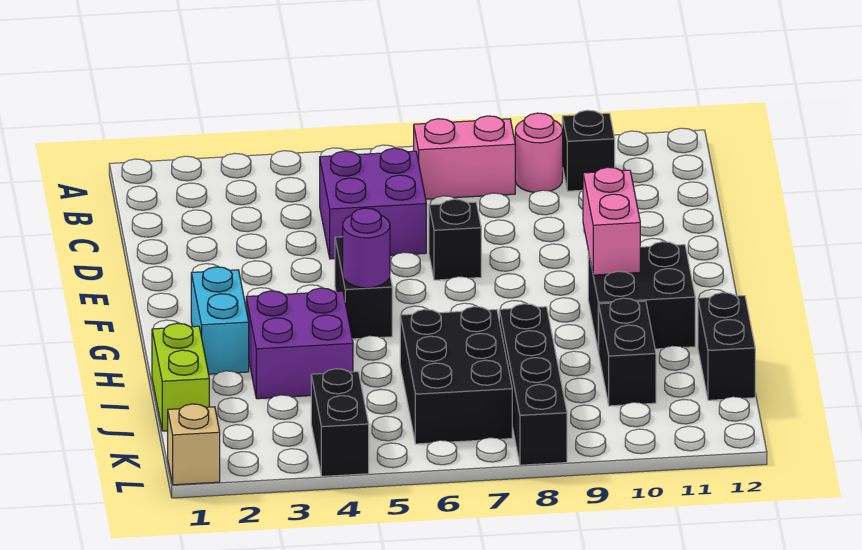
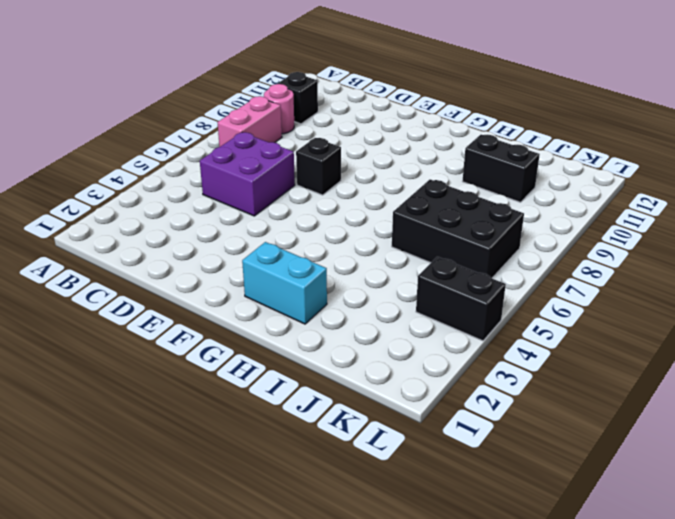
none -> black 1x2 brick [335,237,392,339]
none -> black 2x2 brick [588,242,695,352]
none -> purple 2x2 brick [246,288,353,399]

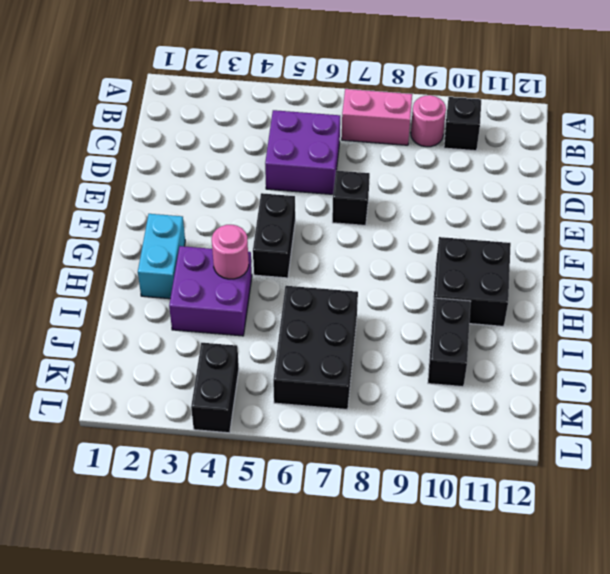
pink 1x1 round brick [212,225,249,279] -> none
none -> lime 1x2 brick [152,323,209,431]
none -> black 1x4 brick [499,304,567,465]
none -> black 1x2 brick [698,293,755,400]

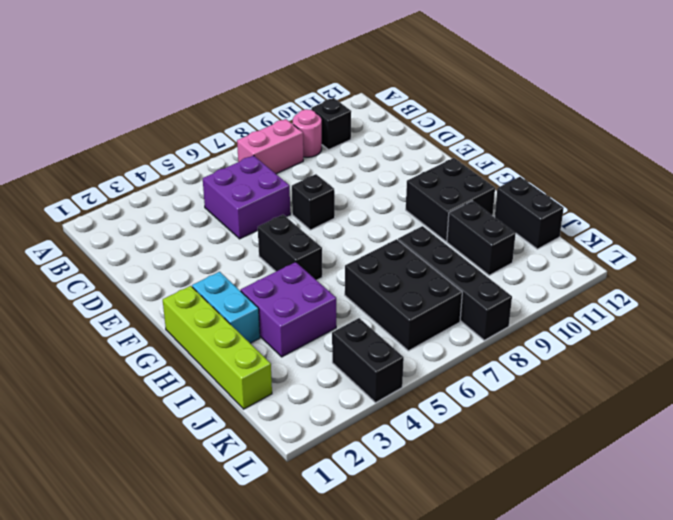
lime 1x4 brick [163,286,272,409] -> lime 1x2 brick [152,323,209,431]
none -> tan 1x1 brick [168,404,220,485]
none -> pink 1x2 brick [583,167,640,275]
none -> purple 1x1 round brick [343,208,390,288]

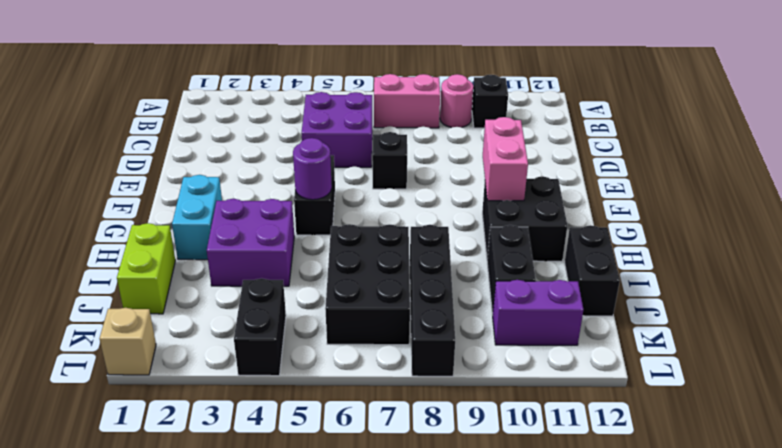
purple 1x2 brick [493,280,583,345] -> none

